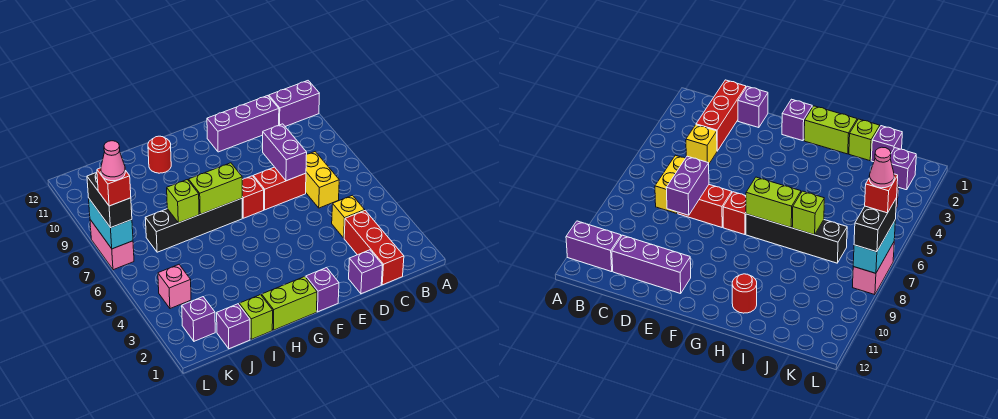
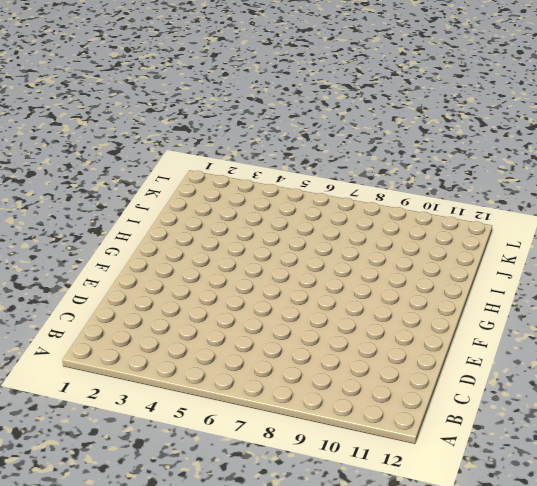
none -> purple 1x2 brick [269,81,319,126]
none -> red 1x3 brick [344,211,404,285]
none -> yellow 1x1 brick [332,195,365,238]

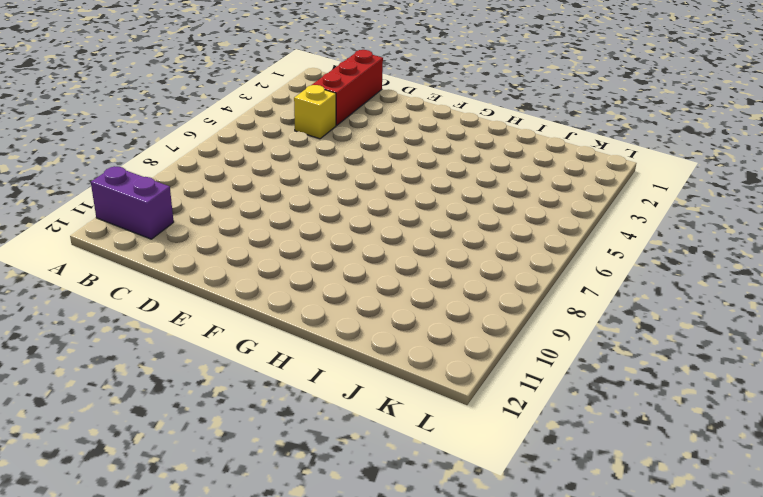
none -> yellow 1x2 brick [306,152,339,208]
none -> purple 1x3 brick [207,96,279,152]
none -> purple 1x1 brick [349,250,382,294]

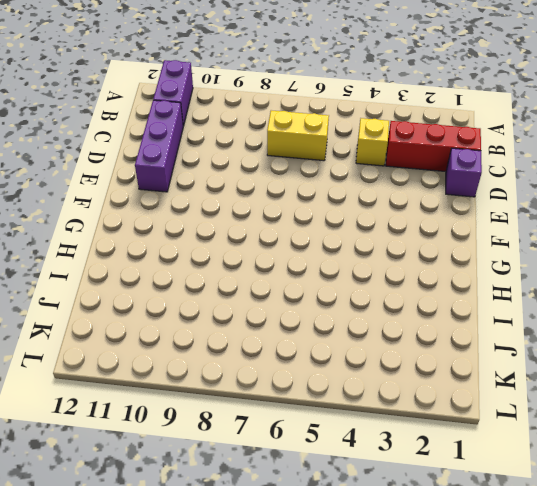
none -> red 1x2 brick [253,167,306,210]
none -> purple 1x1 brick [306,268,339,312]
none -> red 1x1 brick [242,176,264,218]

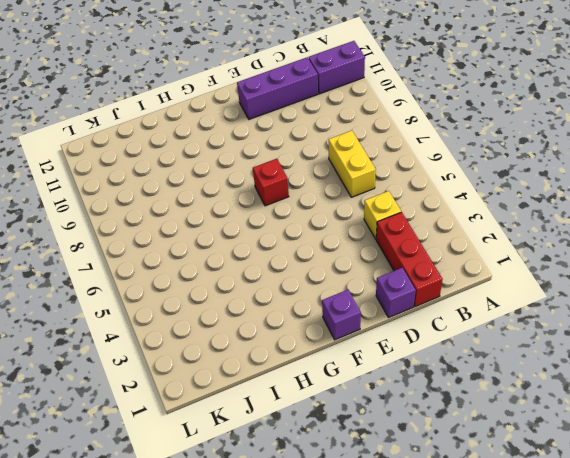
none -> red 1x2 brick [253,167,306,210]
none -> lime 1x2 brick [262,276,317,330]
none -> black 1x4 brick [145,198,242,252]

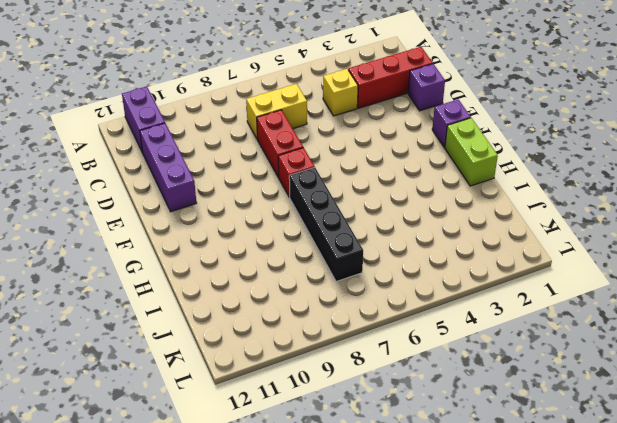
none -> red 1x1 round brick [148,136,171,173]
none -> lime 1x1 brick [239,295,273,339]
none -> purple 1x1 brick [217,304,250,349]

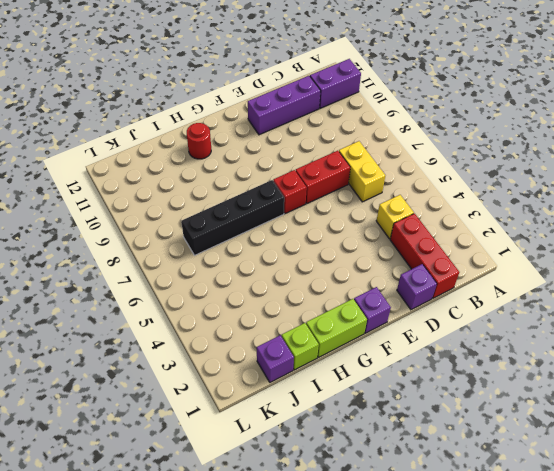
none -> purple 1x1 brick [182,297,215,341]
none -> pink 1x1 brick [158,265,191,309]
none -> pink 1x2 brick [90,220,134,270]

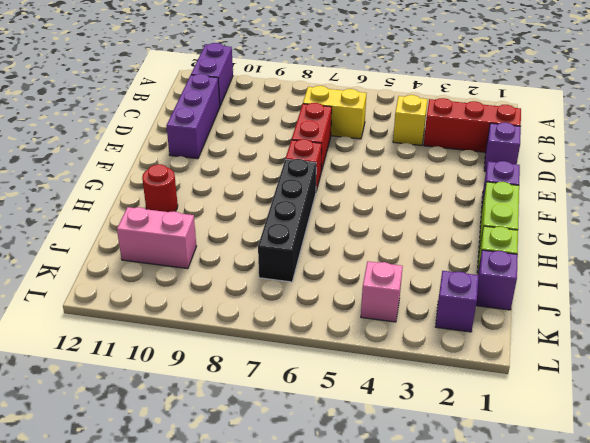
pink 1x2 brick [117,207,196,269] -> pink 1x2 brick moved to [90,220,134,270]
none -> purple 1x2 brick [263,124,307,181]
none -> lime 1x2 brick [189,163,242,214]
none -> lime 1x1 brick [167,180,199,223]

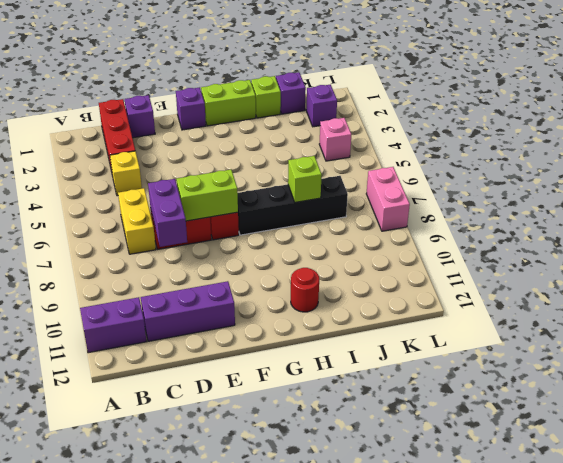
lime 1x2 brick [177,170,238,221] -> lime 1x2 brick moved to [189,163,242,214]
none -> cyan 1x2 brick [89,199,133,249]
none -> black 1x2 brick [87,173,132,228]
none -> red 1x1 brick [97,168,131,206]

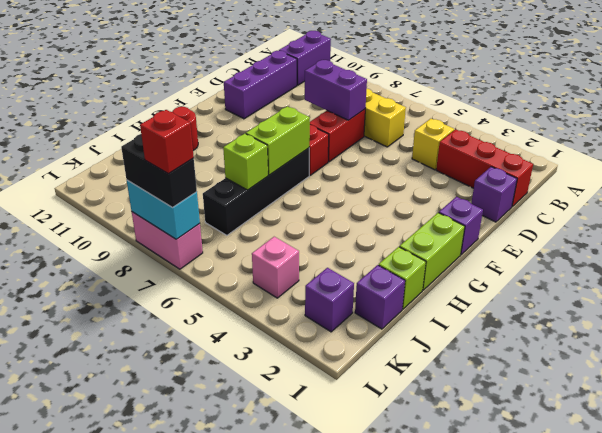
none -> pink 1x1 cone [101,141,125,181]

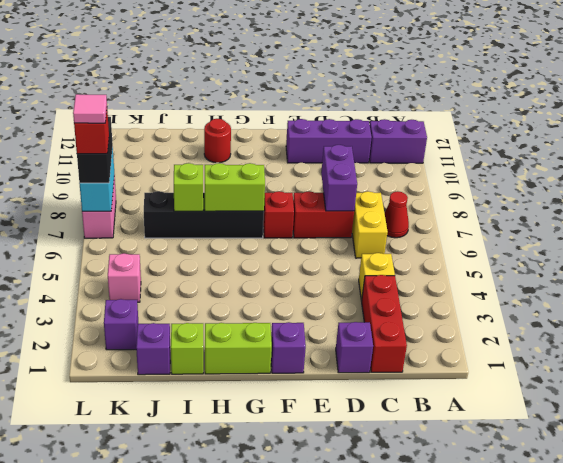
red 1x1 cone [385,191,409,238] -> none
pink 1x1 tile [73,94,107,123] -> pink 1x1 cone [101,141,125,181]

